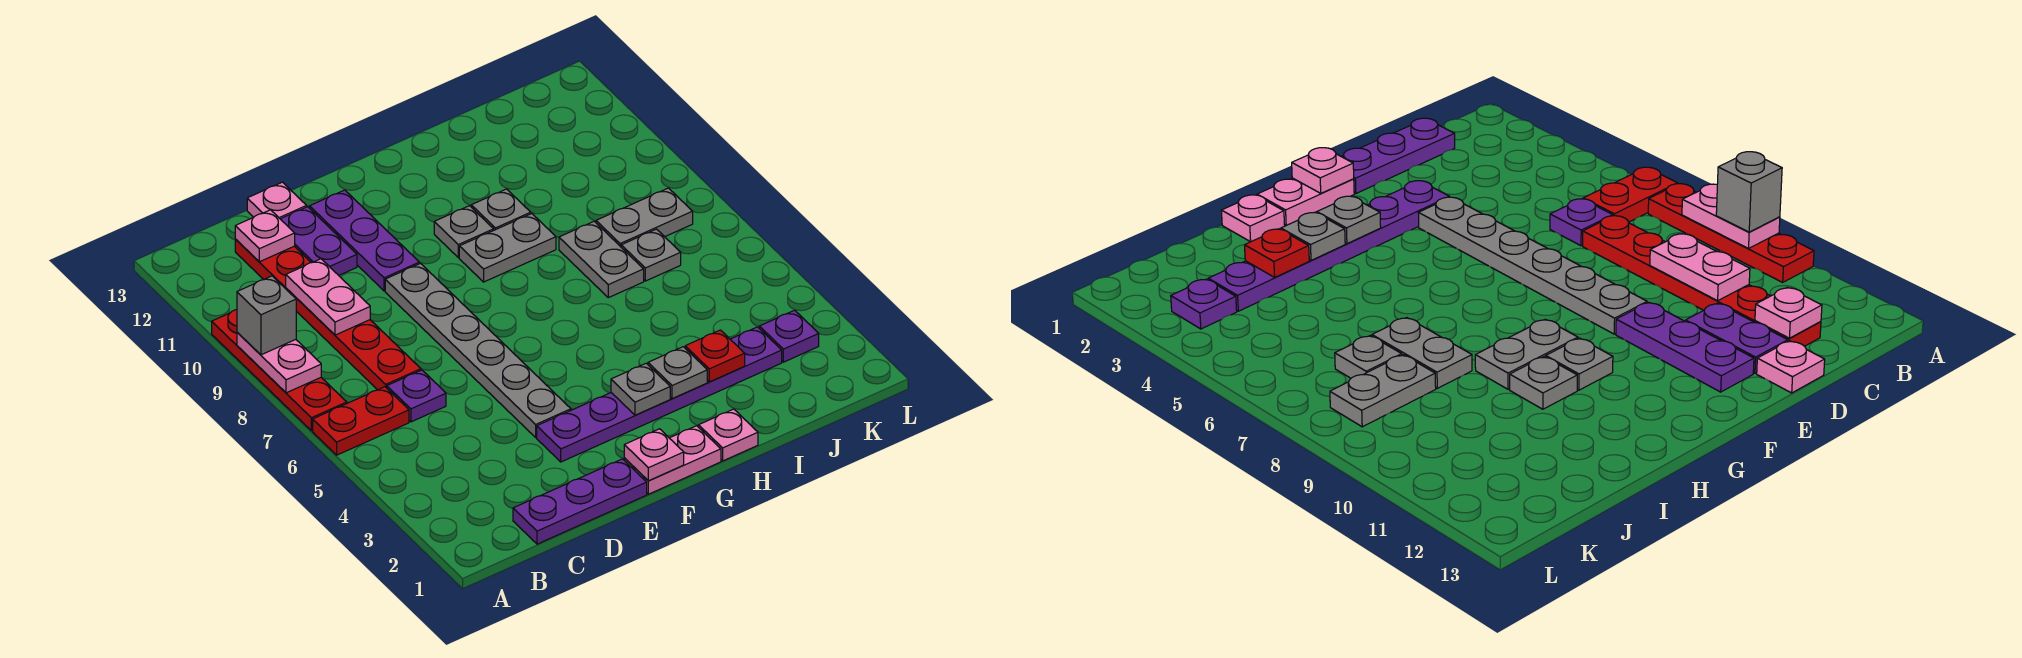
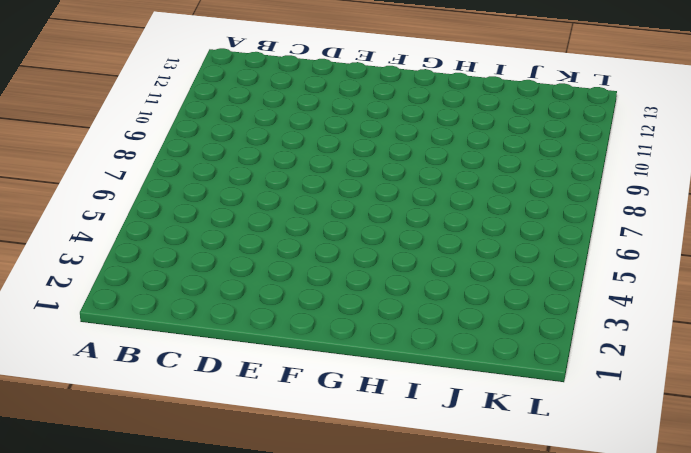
none -> red 1x2 plate [313,387,409,455]
none -> red 1x4 plate [212,310,347,431]
none -> purple 1x3 plate [513,459,647,544]

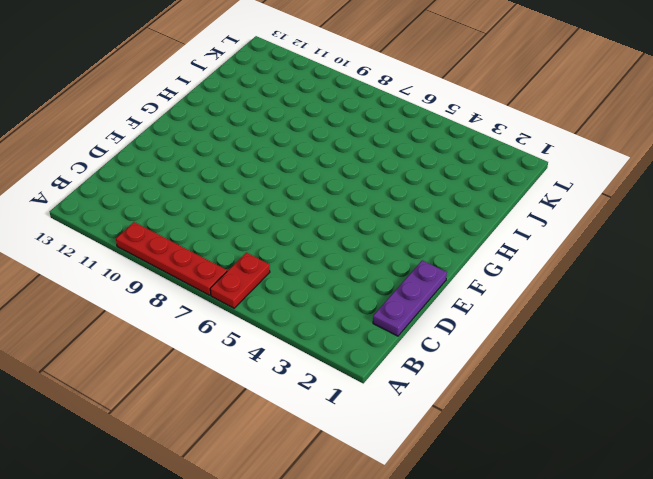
none -> purple 1x1 plate [387,370,446,422]
none -> red 1x6 plate [235,239,421,390]
none -> purple 1x2 plate [281,207,357,275]

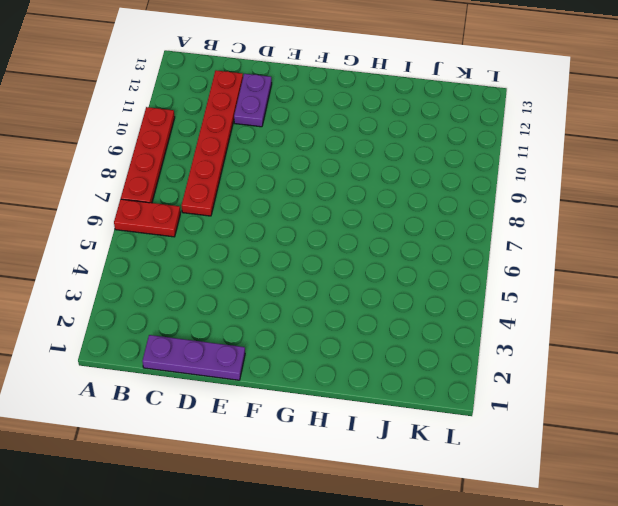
none -> purple 1x1 plate [387,370,446,422]
none -> pink 1x1 plate [247,182,307,219]
none -> purple 1x6 plate [537,327,782,462]

